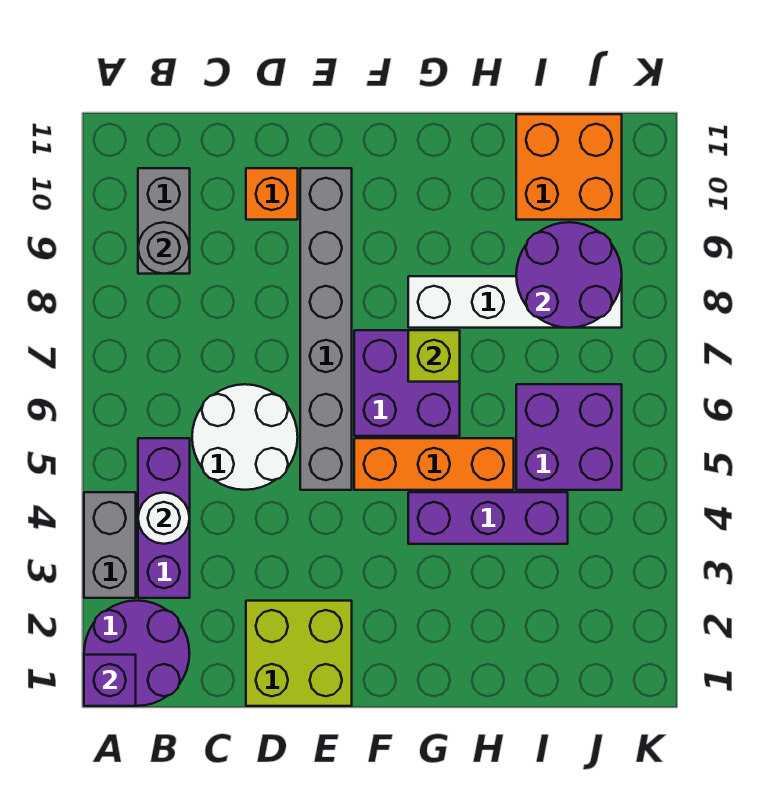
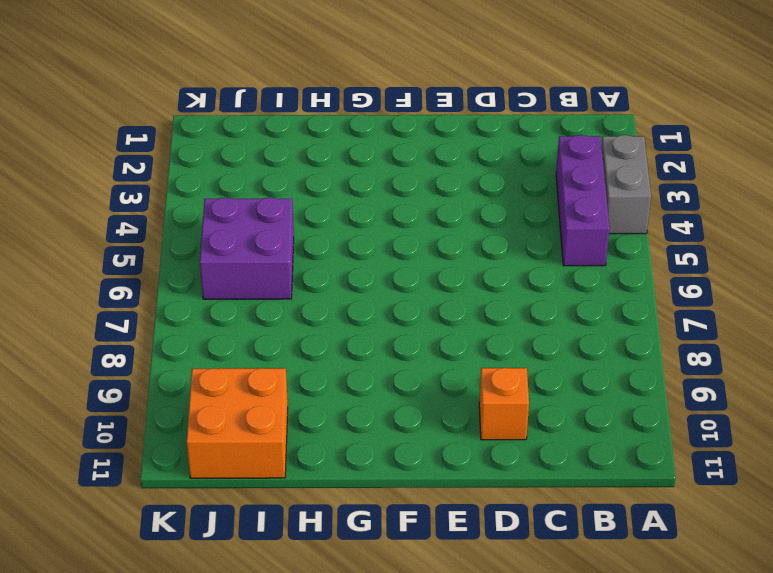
none -> purple 2x2 round brick [84,601,190,706]
none -> grey 1x2 brick [138,168,190,274]
none -> white 2x2 round brick [192,384,298,490]

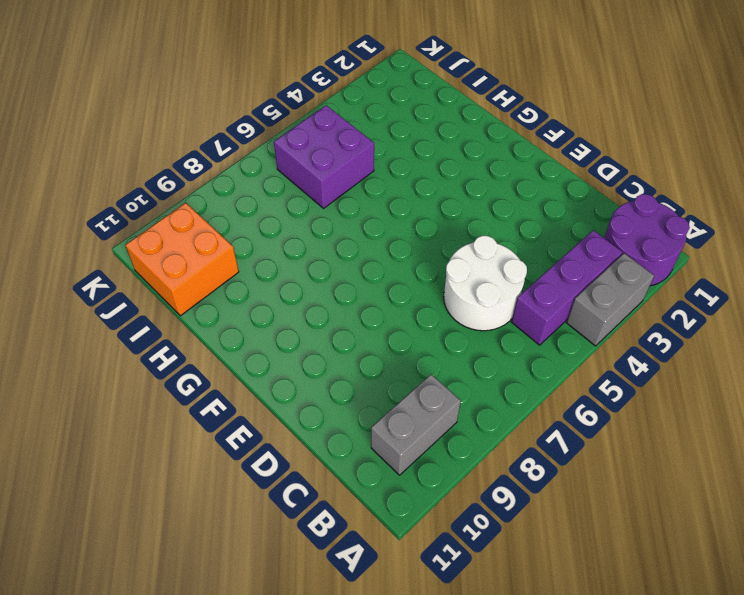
none -> lime 2x2 brick [246,601,352,706]
none -> orange 1x1 brick [246,168,298,220]
none -> grey 1x6 brick [300,168,352,490]

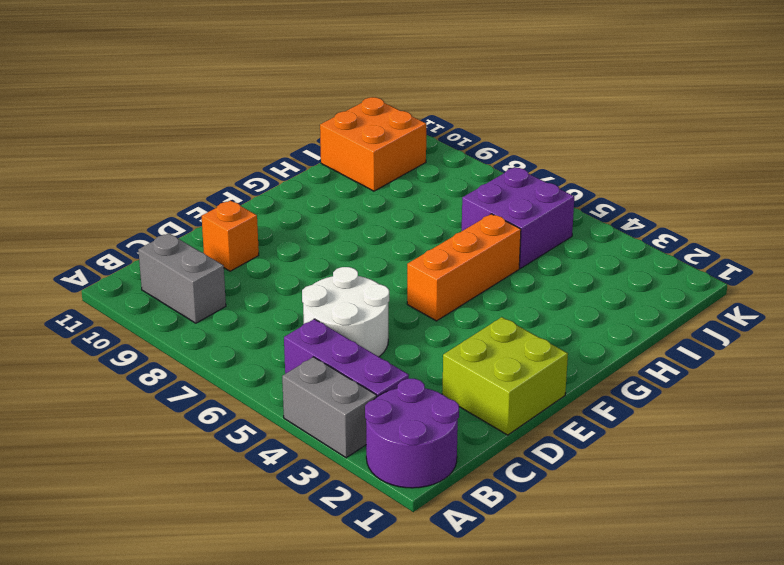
none -> grey 1x6 brick [300,168,352,490]
none -> purple 2x2 brick [354,330,460,436]
none -> purple 1x3 brick [408,492,568,544]

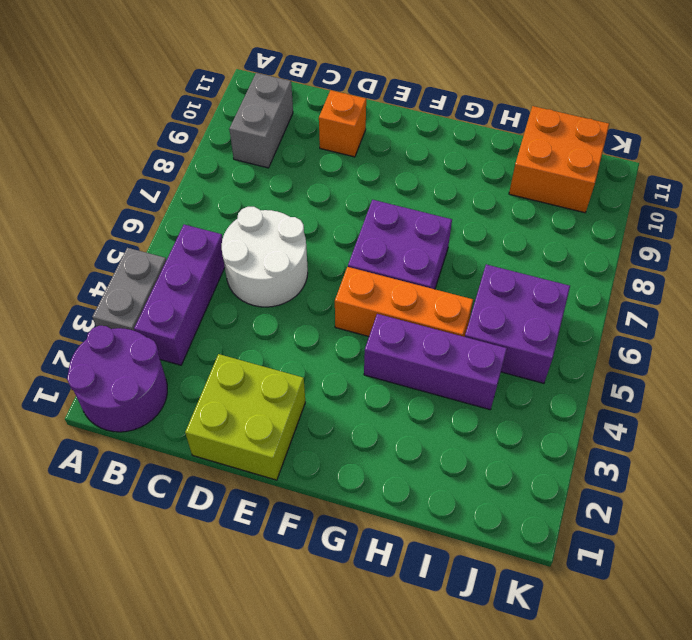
none -> grey 1x6 brick [300,168,352,490]
none -> white 1x4 brick [408,276,622,328]
none -> purple 1x1 brick [84,655,136,706]

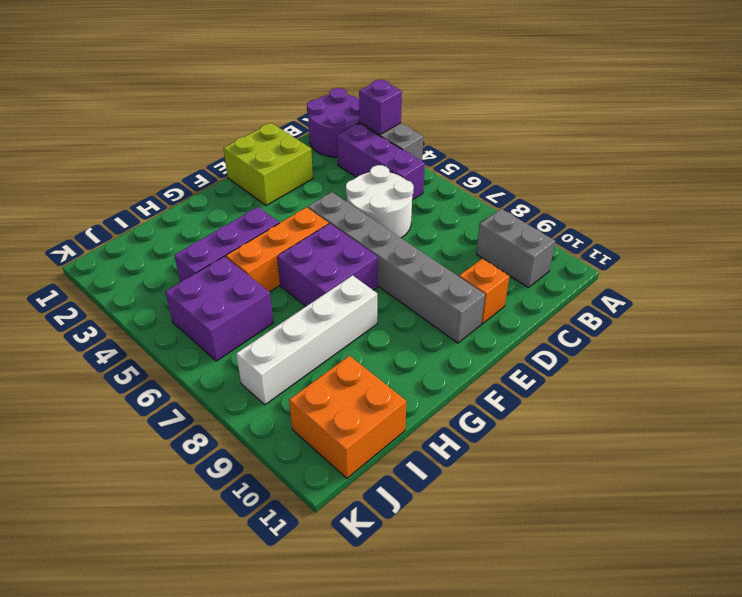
purple 1x1 brick [359,79,402,135] -> purple 1x1 brick moved to [84,655,136,706]
none -> white 1x1 round brick [138,493,190,544]
none -> grey 1x1 round brick [138,222,190,274]
none -> lime 1x1 brick [408,330,460,382]

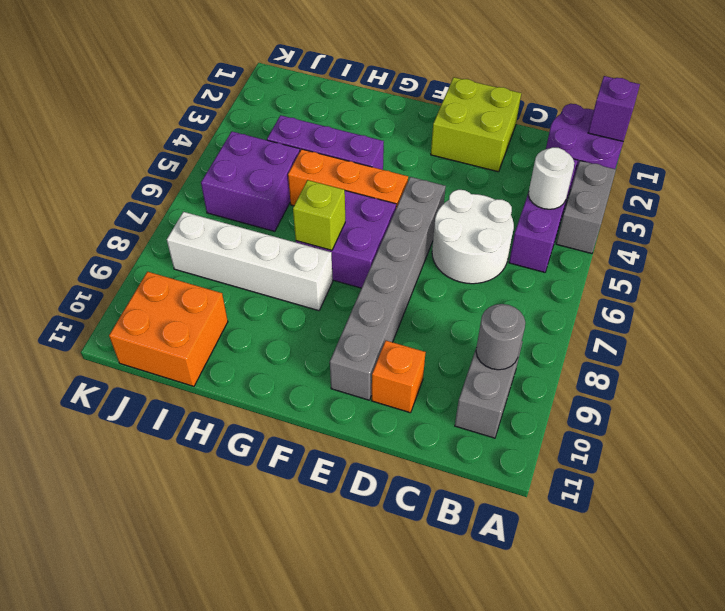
none -> purple 2x2 round brick [516,222,622,328]

